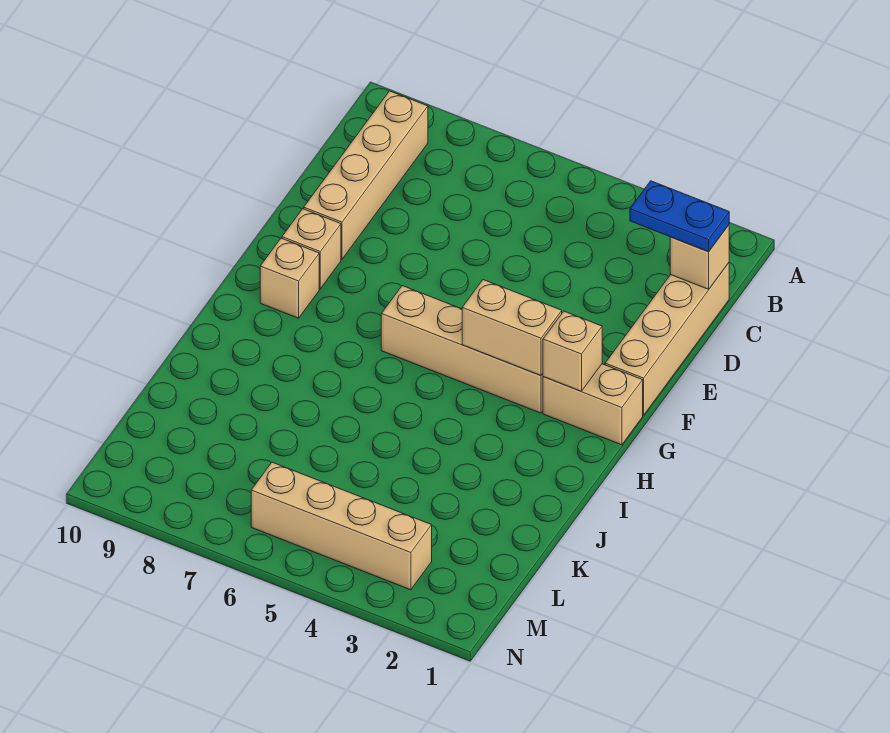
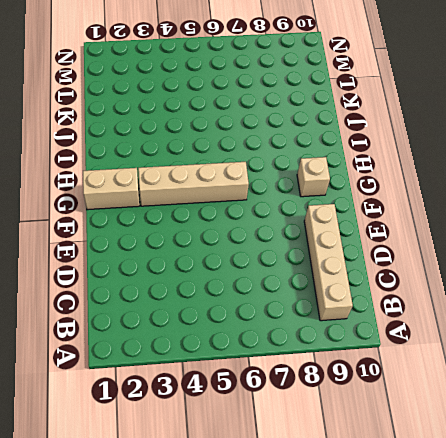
none -> tan 1x4 brick [605,263,729,415]
none -> tan 1x1 brick [282,209,341,289]

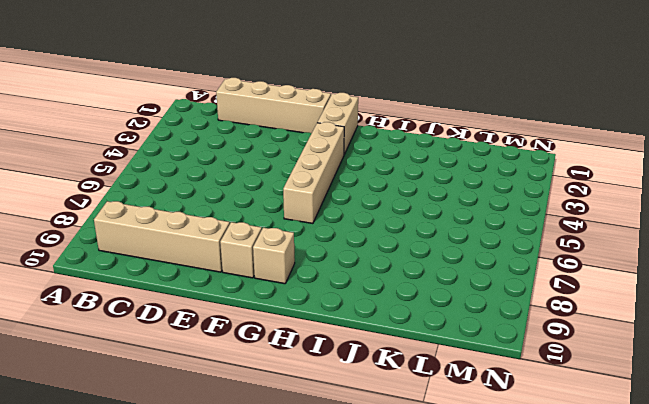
none -> tan 1x4 brick [251,462,432,590]
none -> tan 1x1 brick [670,225,729,289]

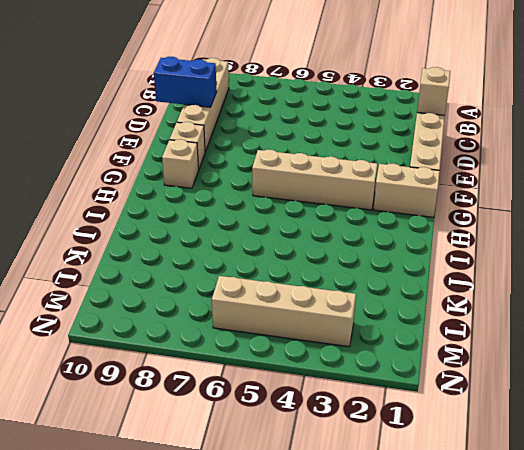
blue 1x2 brick [154,57,217,107] -> none
none -> tan 1x1 brick [543,311,602,391]
none -> tan 1x2 brick [462,280,562,376]

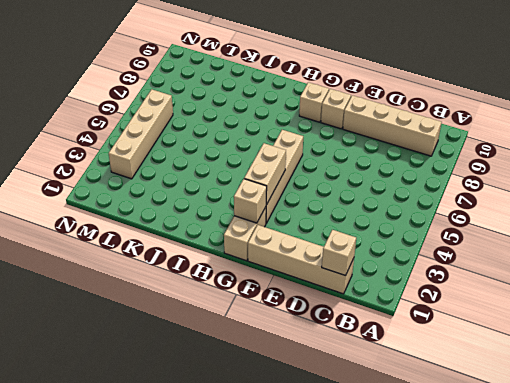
none -> blue 1x2 plate [630,181,729,252]

